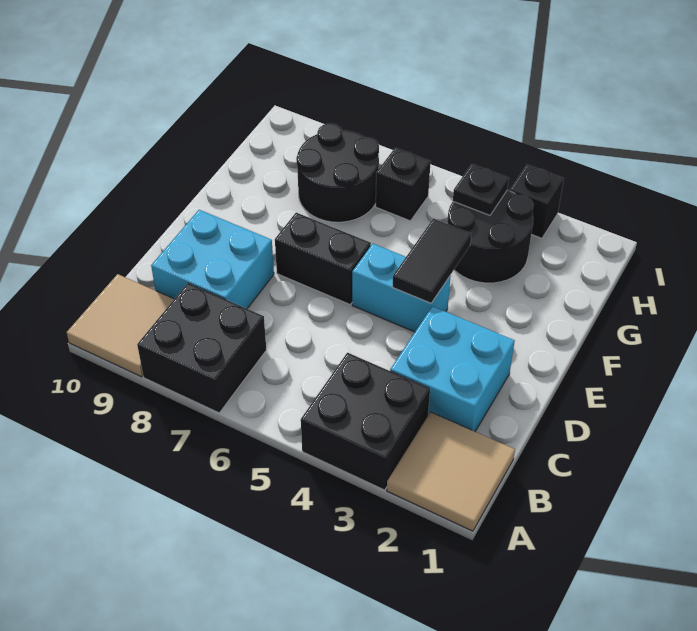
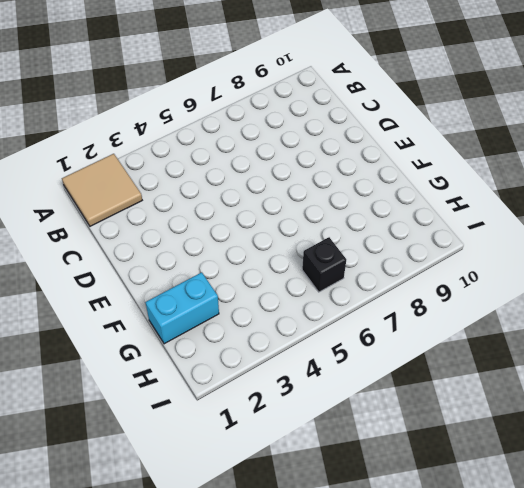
cyan 1x2 brick [145,272,219,344] -> cyan 1x2 brick moved to [352,244,451,332]
none -> black 2x2 brick [301,353,430,490]
none -> black 2x2 brick [137,283,266,413]
none -> tan 2x2 tile [67,274,174,377]

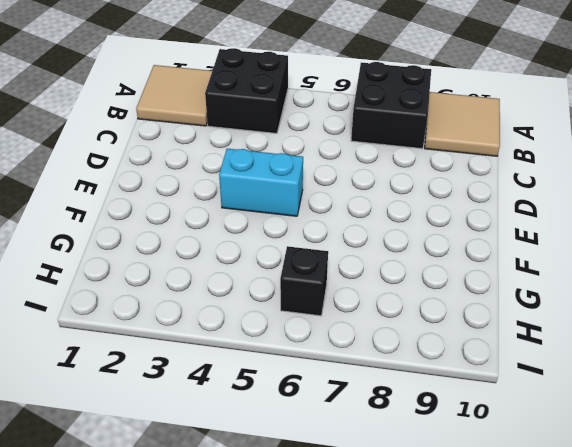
none -> cyan 2x2 brick [390,306,515,431]
none -> cyan 2x2 brick [151,210,274,309]
none -> black 1x2 brick [275,212,371,304]

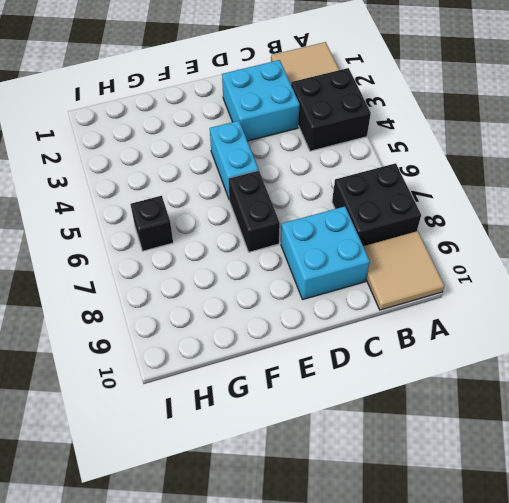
none -> black 2x2 round brick [447,190,533,283]
none -> black 2x2 round brick [296,124,379,222]
none -> black 1x1 brick [510,165,564,238]

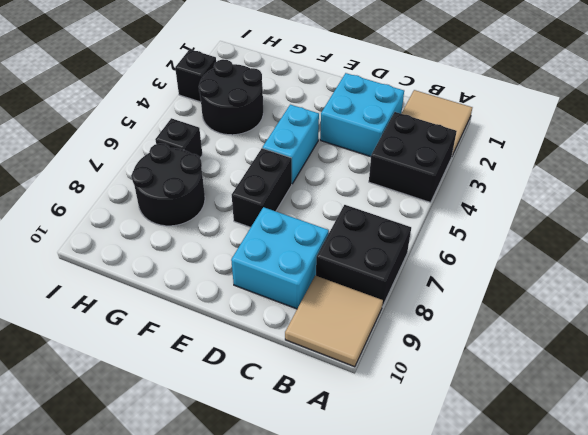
none -> black 1x2 tile [392,219,471,303]
none -> black 1x1 plate [453,164,509,215]

